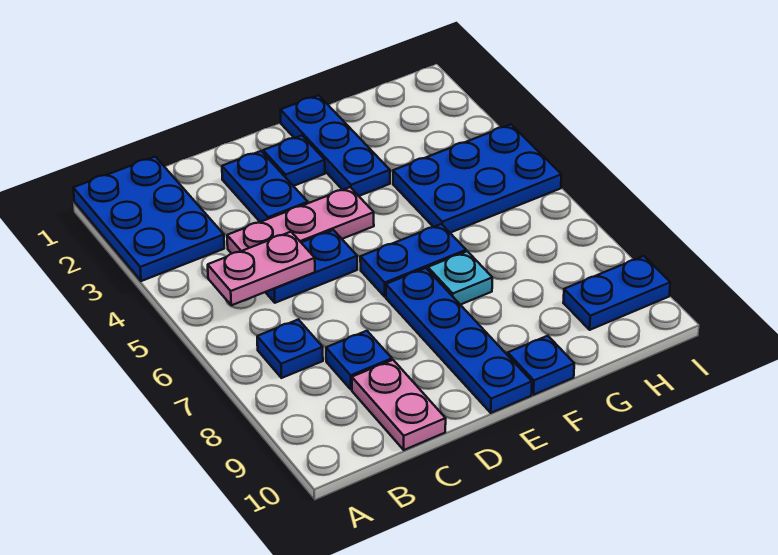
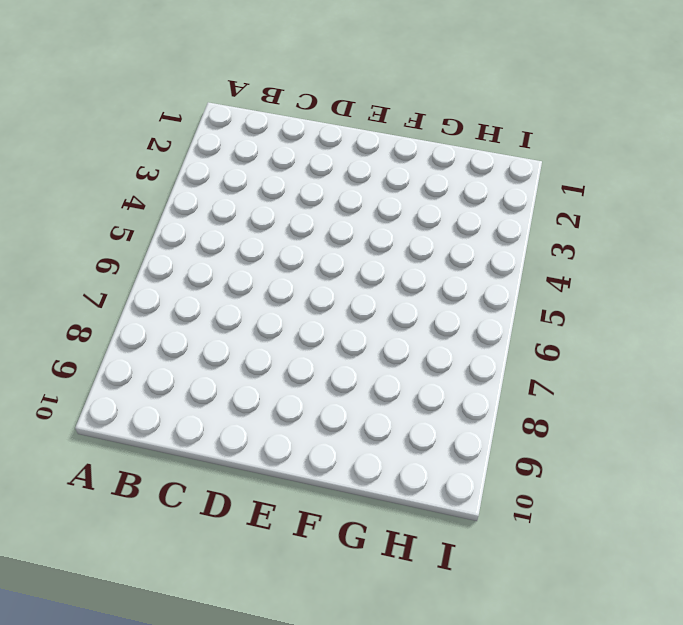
none -> blue 2x3 plate [73,157,224,281]
none -> blue 1x1 plate [257,319,323,378]
none -> pink 1x3 plate [227,187,374,254]

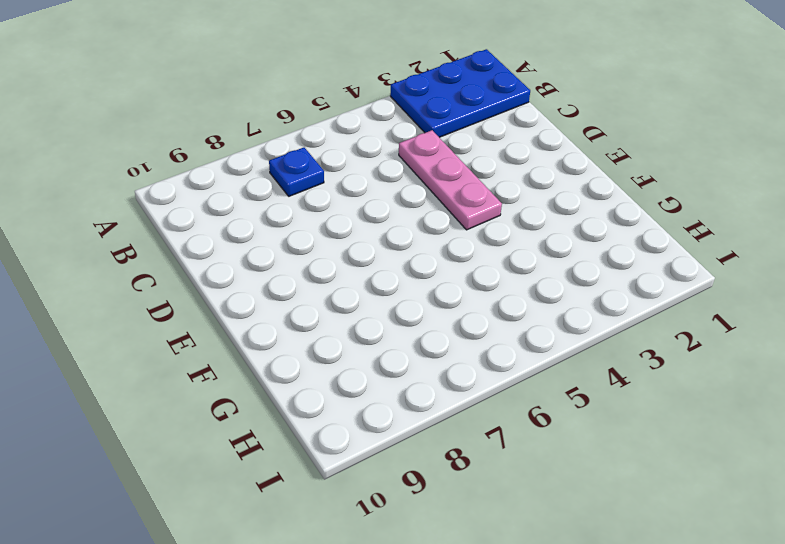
none -> blue 1x2 plate [266,230,357,303]
none -> blue 1x1 plate [326,331,392,389]
none -> pink 1x2 plate [352,360,446,450]

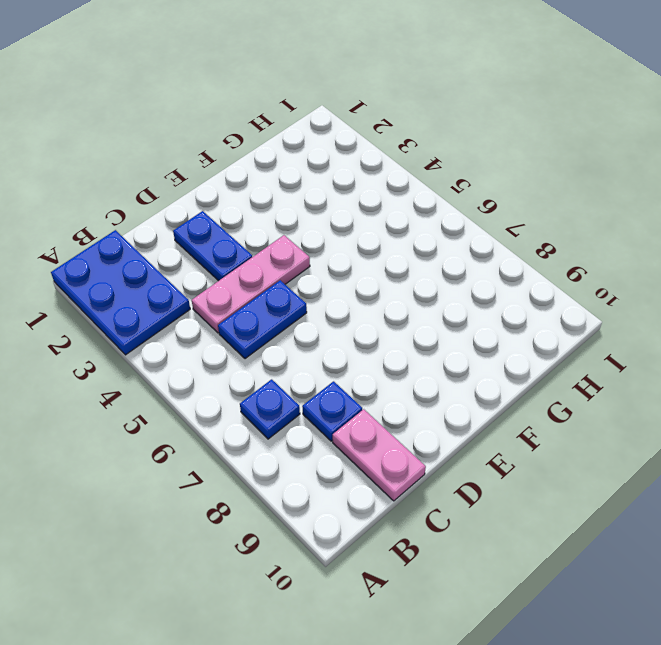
none -> blue 1x1 plate [263,136,325,186]
none -> blue 1x2 plate [360,224,466,297]
none -> blue 1x4 plate [386,268,532,413]

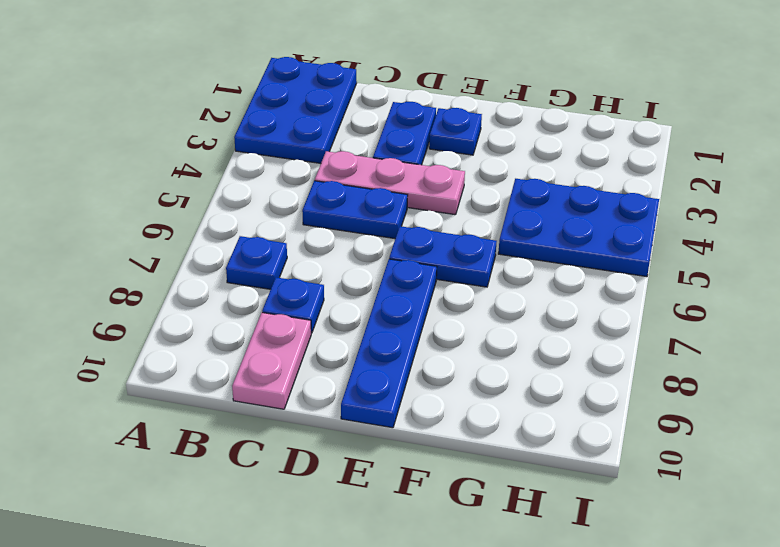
none -> blue 1x3 plate [280,95,390,196]
none -> cyan 1x1 plate [428,251,492,305]
none -> blue 1x1 plate [508,336,574,395]

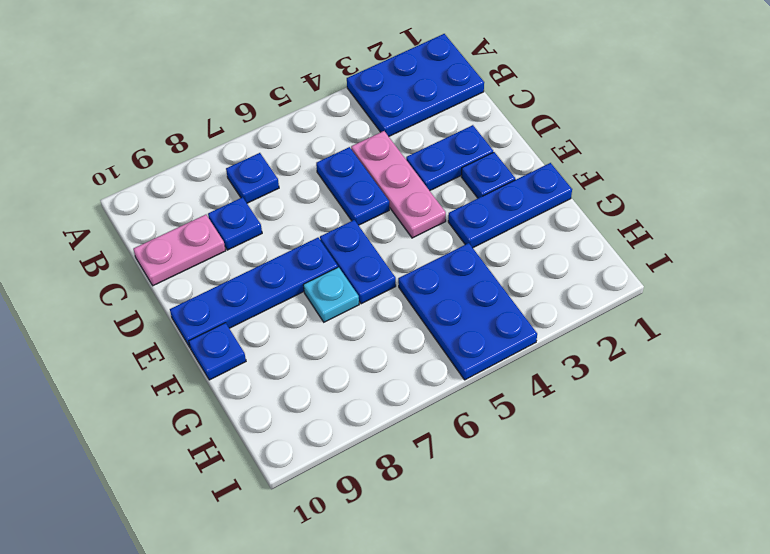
none -> blue 1x2 plate [563,256,670,330]
none -> pink 1x2 plate [208,232,315,305]

